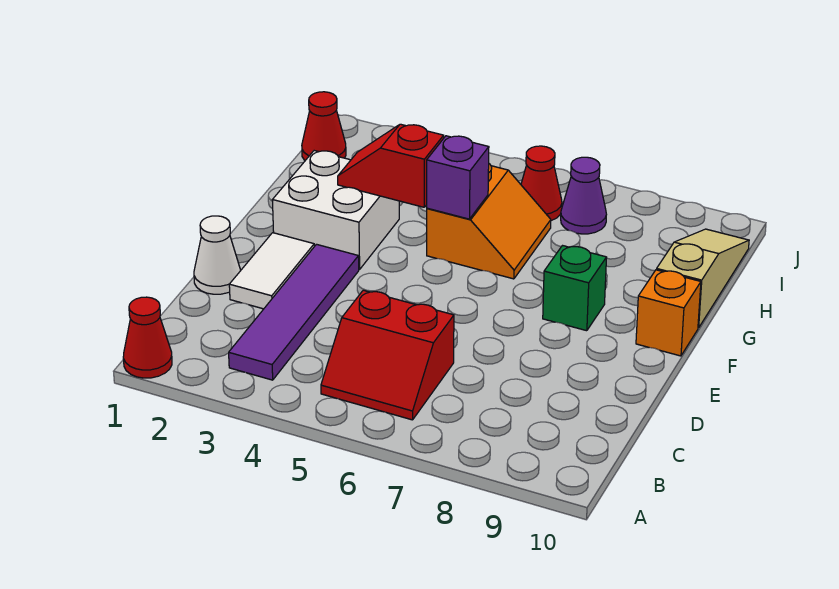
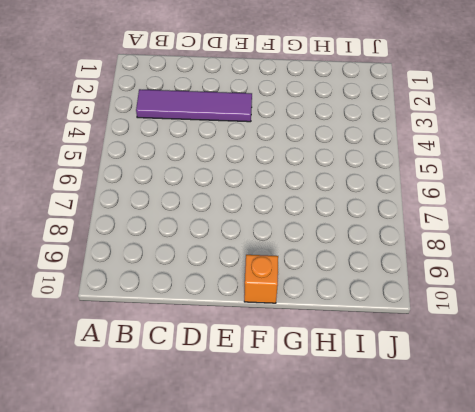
none -> red 1x1 cone [123,297,172,378]
none -> red 2x2 slope [321,290,454,420]
none -> white 1x1 cone [194,216,240,294]

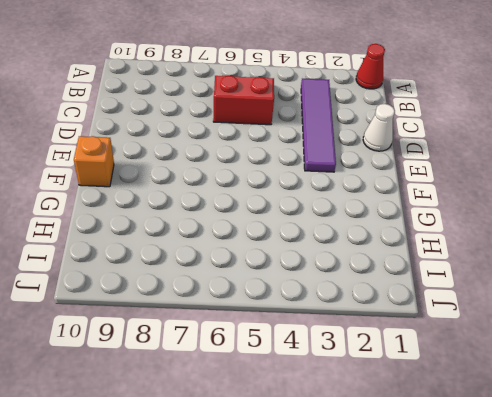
none -> white 1x2 tile [229,233,314,309]
none -> white 2x2 brick [272,151,399,270]
none -> green 1x1 brick [543,246,607,331]

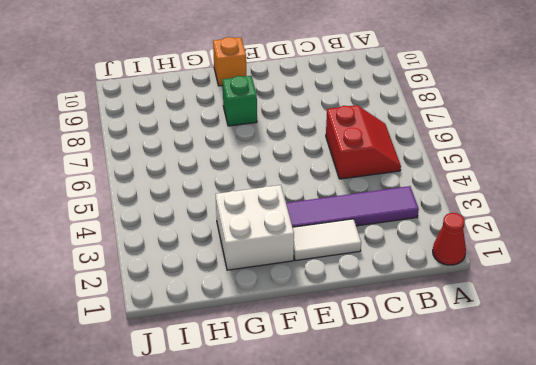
none -> white 1x1 cone [194,216,240,294]
none -> orange 2x2 slope [427,164,551,279]
none -> tan 1x3 slope [657,229,749,328]

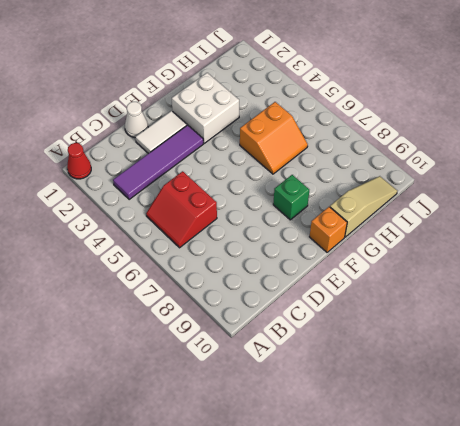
none -> red 1x1 cone [302,92,346,160]
none -> red 1x1 cone [521,146,562,221]
none -> purple 1x1 cone [561,157,606,234]

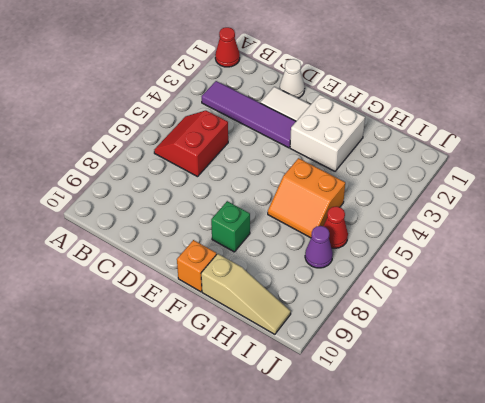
none -> red 1x1 cone [302,92,346,160]
none -> red 1x2 slope [338,124,444,207]
none -> purple 1x1 brick [427,136,489,219]

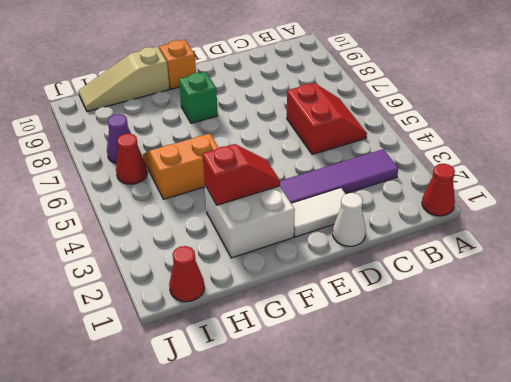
red 1x2 slope [203,144,280,205] -> red 1x2 slope turned to [338,124,444,207]
none -> purple 1x1 brick [427,136,489,219]

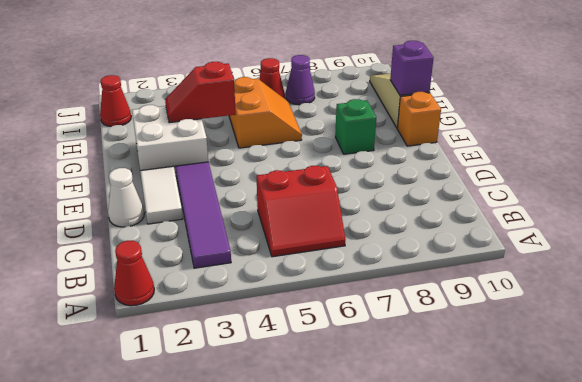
purple 1x1 brick [390,41,434,95] -> purple 1x1 brick moved to [427,136,489,219]

